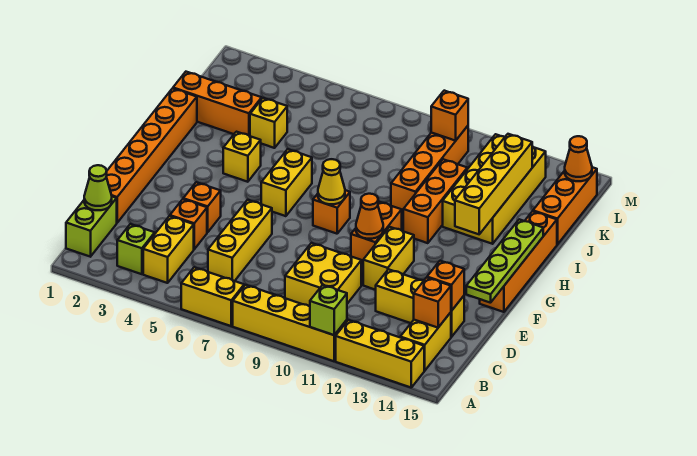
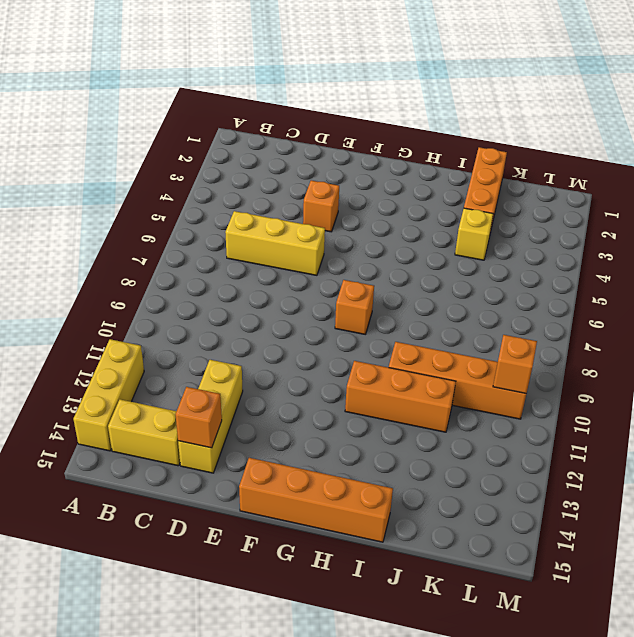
none -> yellow 1x2 brick [181,267,244,326]
none -> yellow 1x4 brick [233,285,347,361]
none -> lime 1x2 brick [66,197,117,257]
none -> lime 1x1 brick [117,224,155,274]

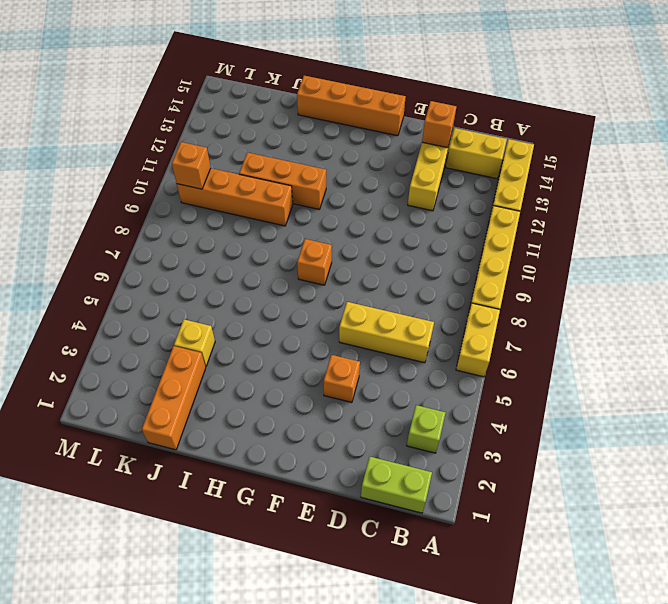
none -> yellow 1x2 brick [143,216,194,283]
none -> yellow 2x2 brick [285,243,361,306]
none -> orange 1x6 brick [106,88,197,223]
none -> orange 1x1 brick [170,199,207,249]

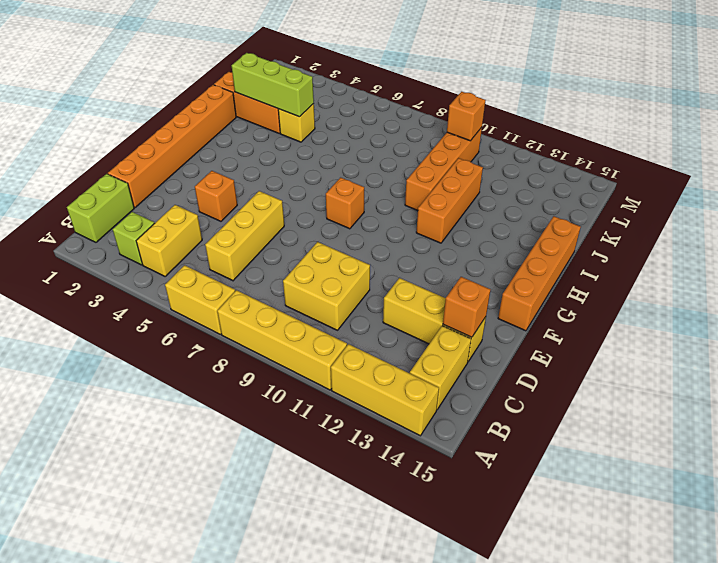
lime 1x3 brick [232,53,314,117] -> none
none -> orange 1x1 brick [170,199,207,249]
none -> yellow 1x2 brick [363,227,414,290]
none -> orange 1x2 brick [351,202,402,264]
none -> yellow 1x2 brick [261,149,312,216]

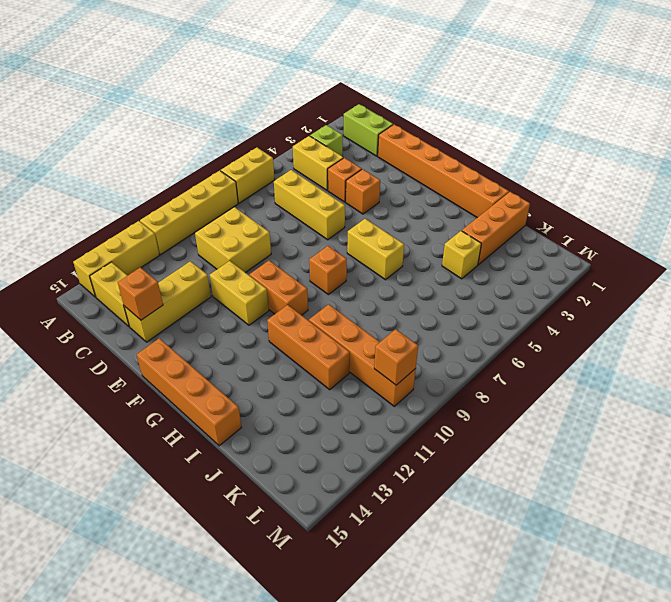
none -> yellow 1x1 brick [223,132,261,182]
none -> yellow 2x4 brick [443,134,546,244]
none -> orange 1x3 brick [533,167,597,245]
none -> lime 1x1 brick [310,285,347,335]

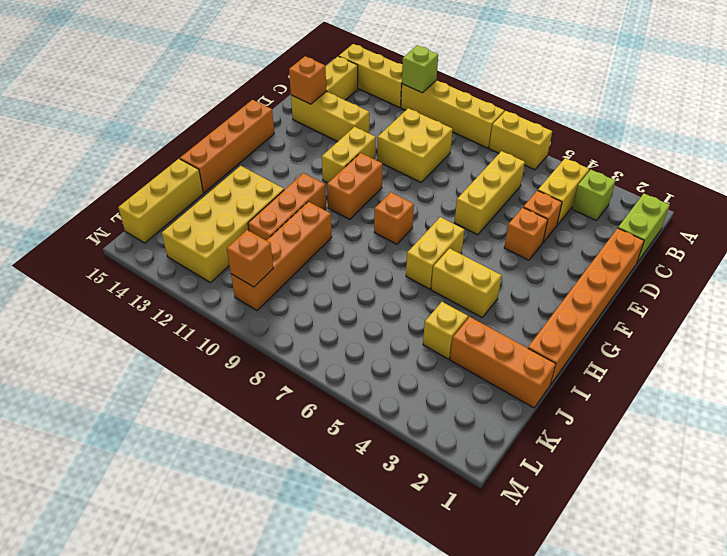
yellow 1x2 brick [431,248,502,317] -> yellow 1x1 brick [223,132,261,182]
yellow 1x3 brick [118,159,203,243] -> orange 1x3 brick [533,167,597,245]
none -> lime 1x1 cone [84,165,112,210]
none -> orange 1x1 brick [414,278,451,328]
none -> lime 1x4 plate [466,219,543,303]
none -> orange 1x1 cone [356,194,383,239]

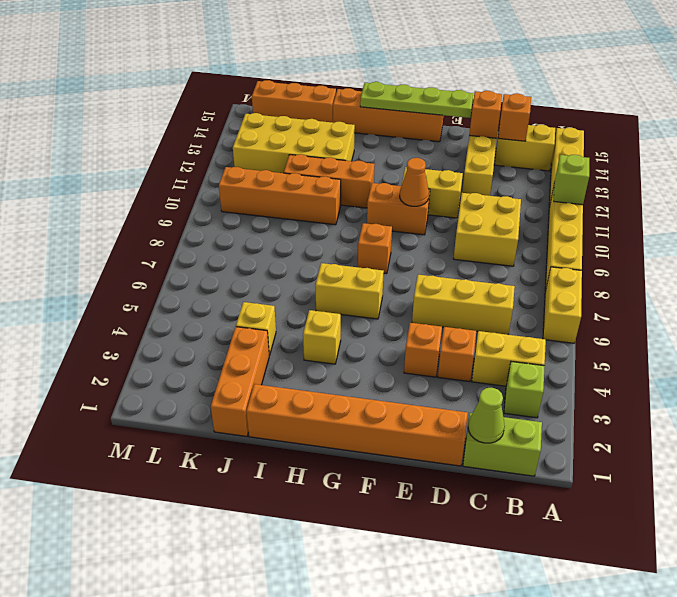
none -> yellow 1x1 cone [318,159,345,204]
none -> yellow 1x4 brick [455,134,532,234]
none -> orange 1x1 brick [431,91,468,141]
none -> orange 1x1 cone [565,136,592,181]

